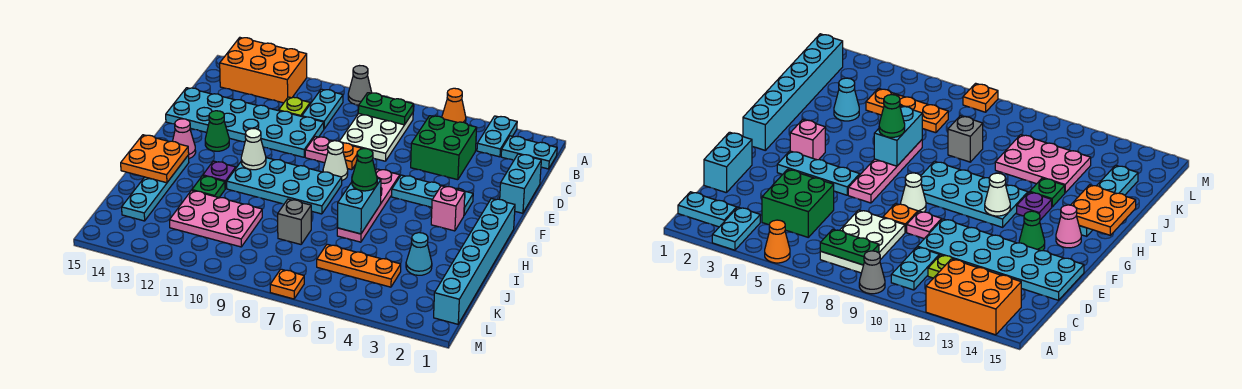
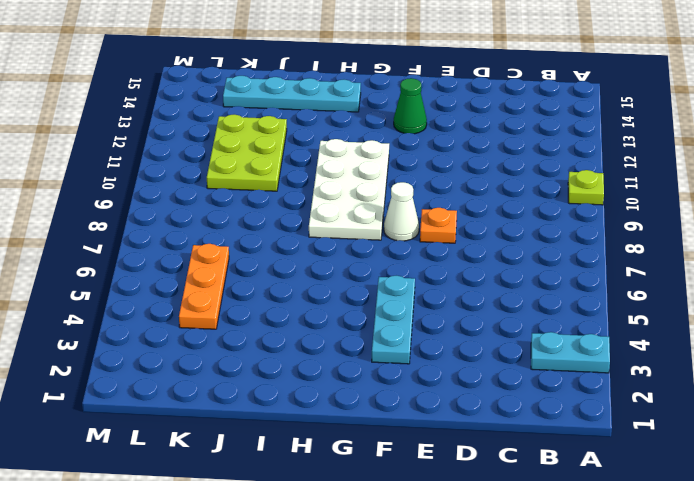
lime 1x1 plate [568,170,604,205] -> lime 1x1 plate moved to [279,97,310,116]
white 2x4 plate [309,139,389,240] -> cyan 2x4 plate [227,158,342,214]
lime 2x3 plate [207,114,287,191] -> pink 2x3 plate [170,190,262,247]
none -> orange 1x1 cone [442,88,466,123]
none -> grey 1x1 cone [348,66,372,105]
none -> orange 2x3 brick [220,38,307,103]
none -> cyan 1x2 plate [501,136,557,169]

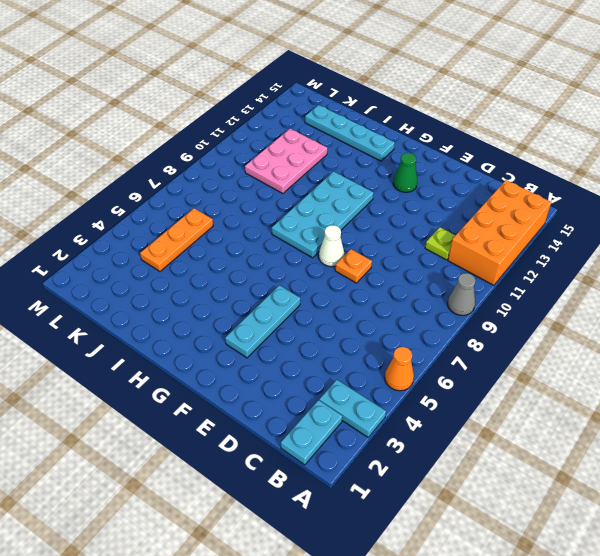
orange 2x4 brick [448,180,551,285] -> orange 2x3 brick [220,38,307,103]
none -> white 2x3 plate [340,113,413,161]
none -> cyan 1x2 plate [302,89,343,129]
none -> green 2x2 brick [411,116,477,180]
none -> cyan 1x2 brick [500,154,541,213]

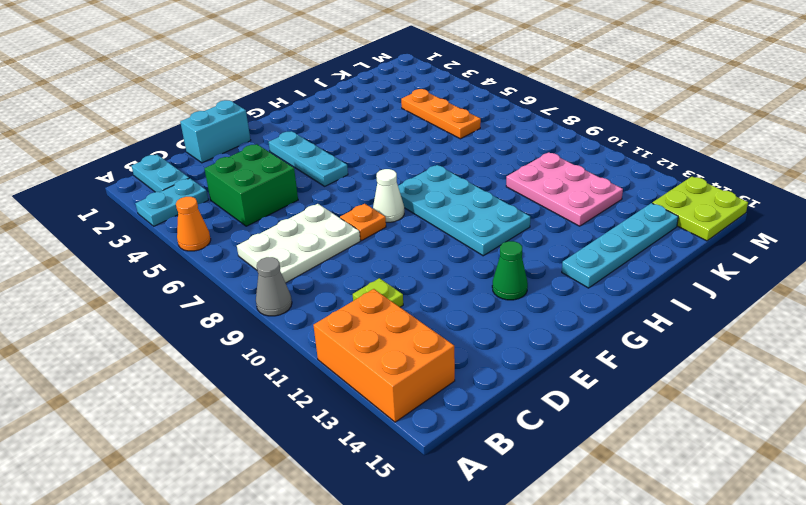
lime 2x2 plate [652,176,748,241] -> none
none -> cyan 1x2 plate [302,89,343,129]
none -> cyan 2x6 plate [166,88,324,157]
none -> pink 1x1 plate [305,136,331,163]
none -> pink 1x4 plate [337,169,400,242]

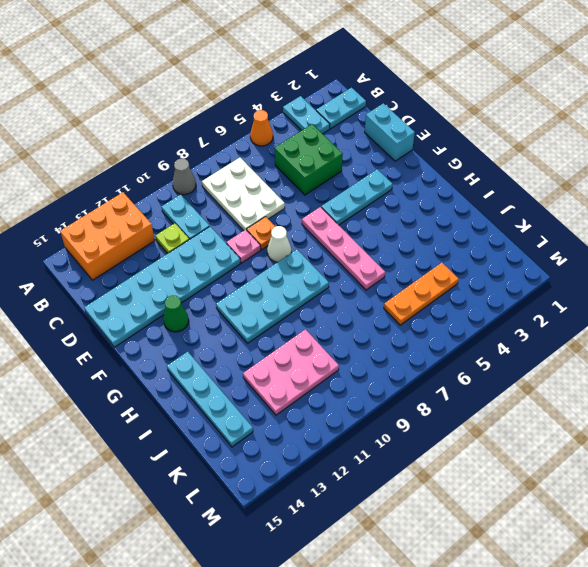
none -> cyan 1x6 brick [434,199,515,324]
none -> pink 1x1 brick [431,186,465,231]
none -> pink 1x1 cone [173,119,196,159]
none -> purple 1x1 plate [203,161,236,189]

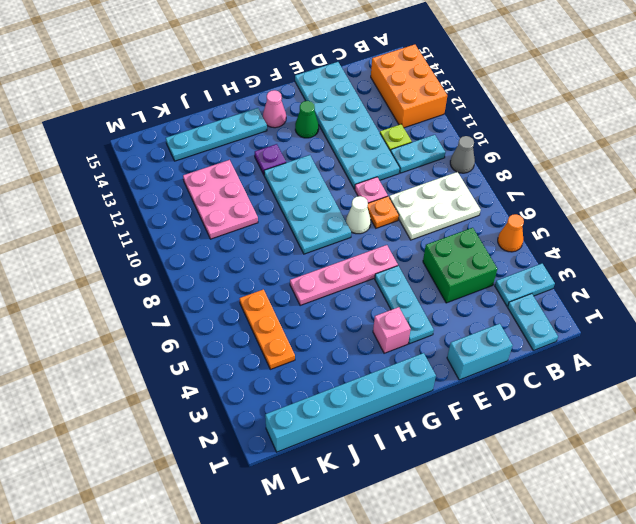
none -> green 1x1 plate [192,176,225,198]
none -> cyan 1x1 cone [406,233,432,275]
none -> grey 1x1 brick [278,199,311,244]
none -> orange 1x1 plate [270,269,304,299]

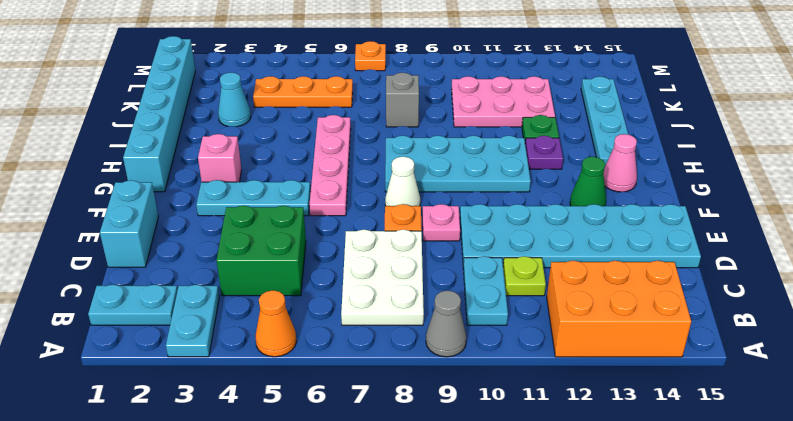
none -> green 1x2 plate [358,93,413,125]
none -> white 1x1 cone [241,129,266,170]
none -> cyan 1x2 brick [338,178,381,234]
none -> orange 2x2 plate [121,135,189,183]

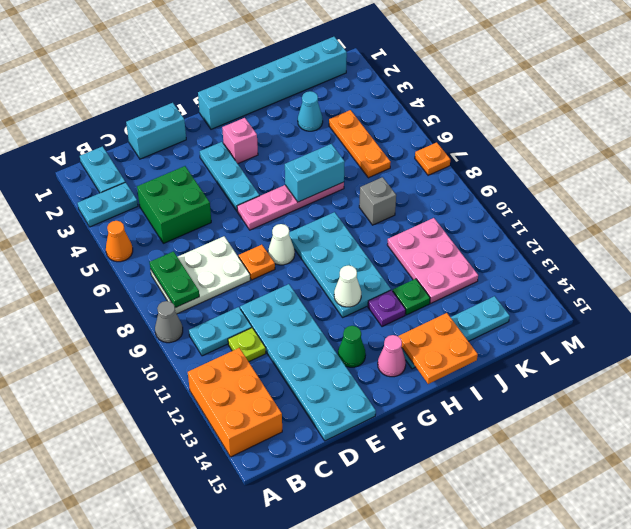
none -> pink 1x1 plate [305,136,331,163]
none -> green 1x1 cone [352,149,377,191]

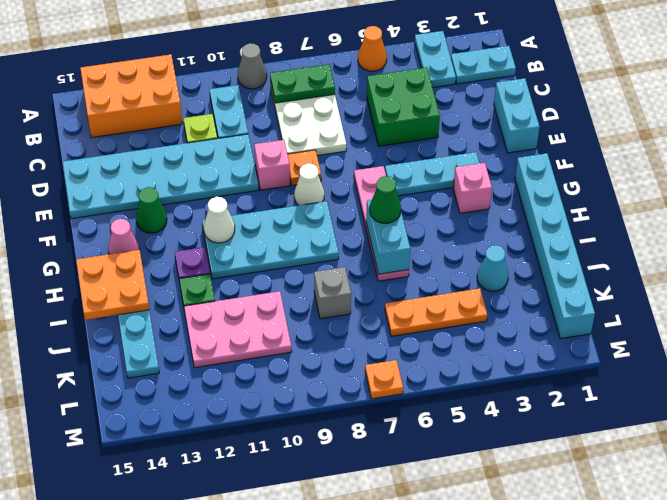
pink 1x1 brick [254,140,290,190] -> pink 1x1 plate [305,136,331,163]

